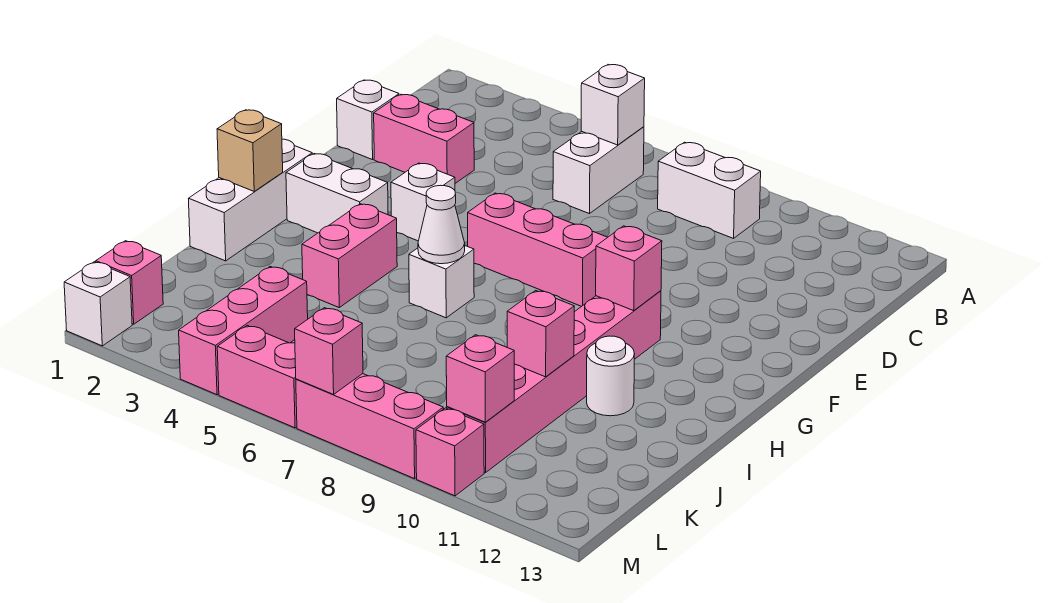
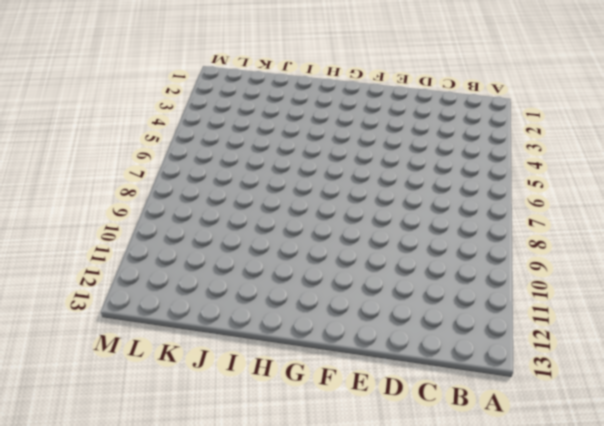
none -> white 1x2 brick [553,127,644,214]
none -> white 1x2 brick [658,142,761,238]
none -> white 1x1 brick [337,80,399,160]

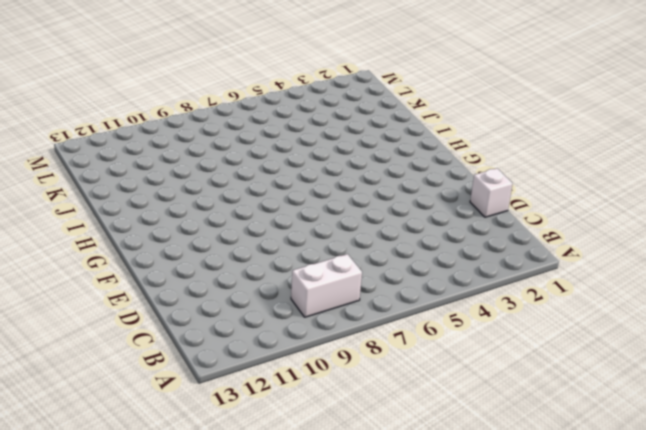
none -> white 1x2 brick [553,127,644,214]
none -> pink 1x2 brick [374,94,474,183]
none -> white 1x1 brick [391,163,455,241]

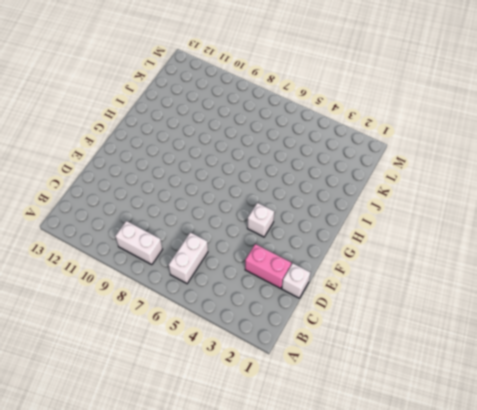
none -> pink 1x3 brick [468,193,608,306]
none -> white 1x3 brick [188,139,312,261]
none -> white 1x2 brick [286,154,388,233]

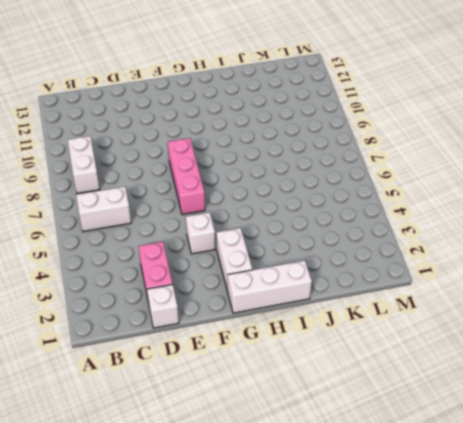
none -> pink 1x6 brick [447,291,661,473]
none -> pink 1x2 brick [302,204,397,307]
none -> white 1x1 brick [409,246,474,318]

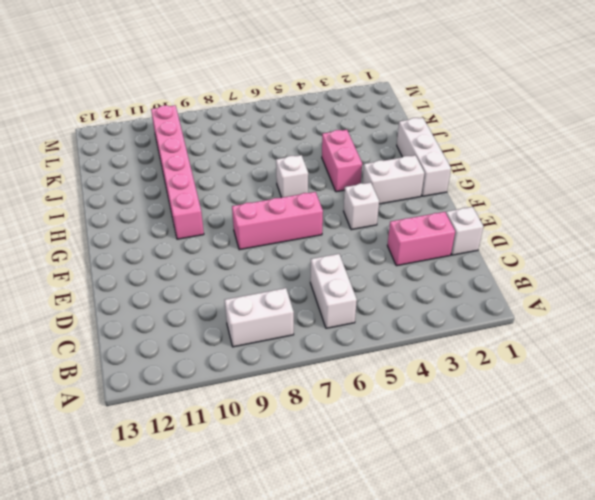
none -> white 1x1 round brick [587,336,634,416]
none -> pink 1x3 brick [179,267,308,395]
none -> pink 1x1 brick [96,241,163,324]

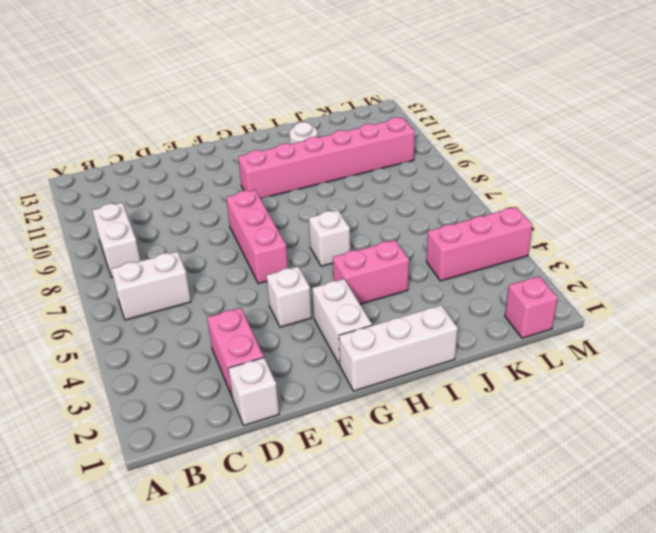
none -> white 1x1 brick [64,262,132,346]
none -> pink 1x2 brick [217,326,297,428]
none -> pink 1x3 brick [296,374,443,479]

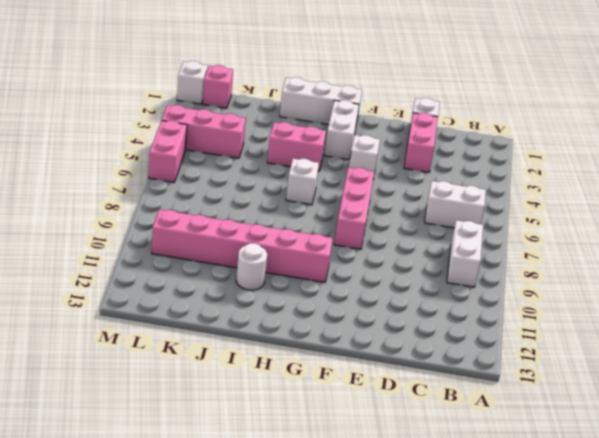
none -> pink 1x3 brick [296,374,443,479]
none -> pink 1x1 brick [416,408,484,496]
none -> white 1x1 brick [581,65,645,145]

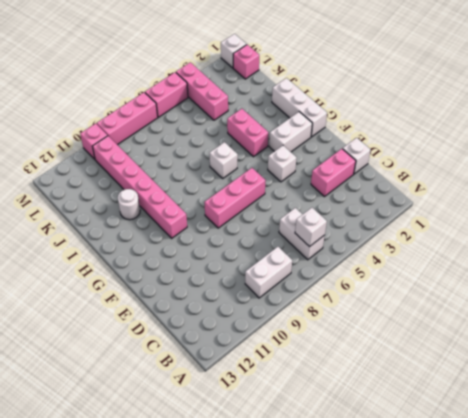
none -> pink 1x1 brick [596,226,662,311]
none -> tan 1x1 brick [217,110,283,191]
none -> white 1x1 cone [418,185,465,264]

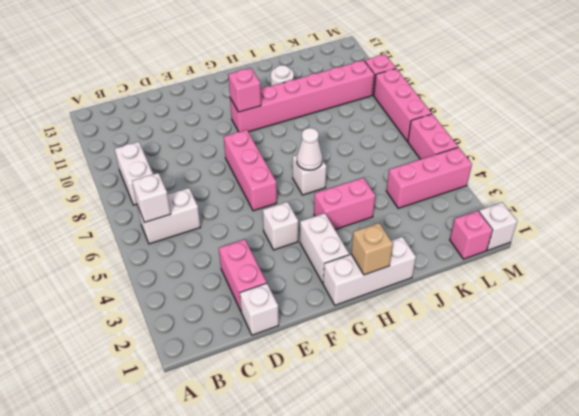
none -> pink 1x1 brick [507,291,574,377]
none -> pink 1x1 brick [446,335,514,422]
none -> pink 1x1 brick [295,308,363,394]

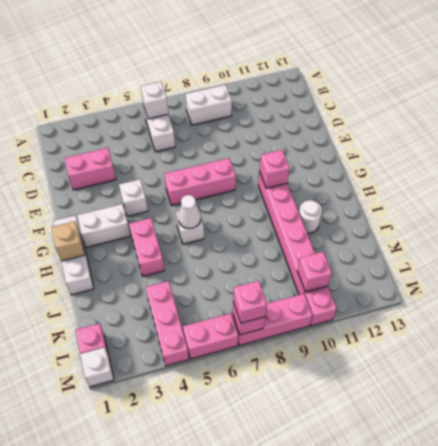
pink 1x1 brick [233,281,267,323] -> pink 1x1 brick moved to [507,291,574,377]
none -> white 1x1 brick [337,80,399,160]

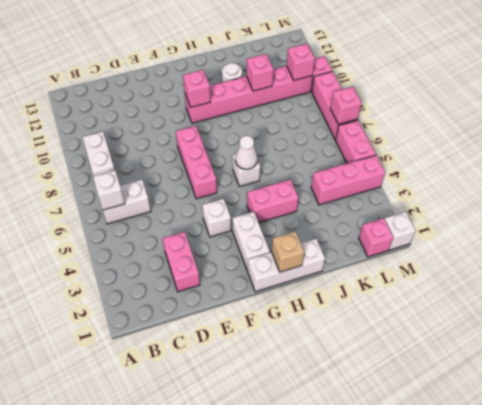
none -> white 1x1 brick [337,80,399,160]

